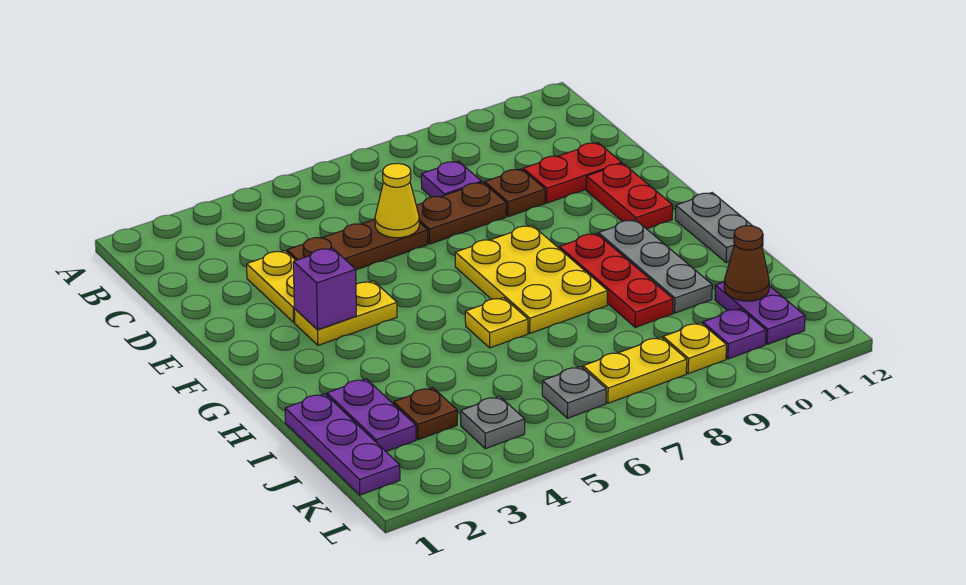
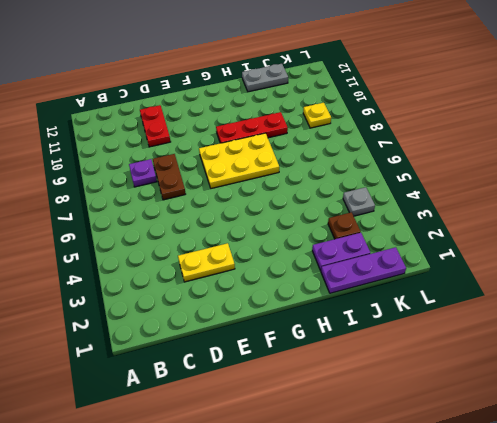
grey 1x2 plate [242,64,288,92] -> grey 1x2 plate moved to [675,193,763,263]
none -> brown 1x3 plate [287,220,428,270]
none -> brown 1x1 plate [485,169,545,217]
none -> red 1x2 plate [586,164,673,229]

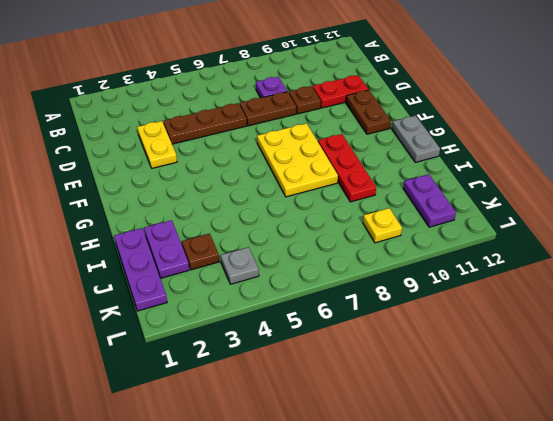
brown 1x2 plate [346,90,391,134] -> red 1x2 plate [586,164,673,229]
none -> yellow 1x2 plate [294,281,397,345]
none -> grey 1x3 plate [598,220,712,313]
none -> yellow 1x1 plate [465,298,528,348]

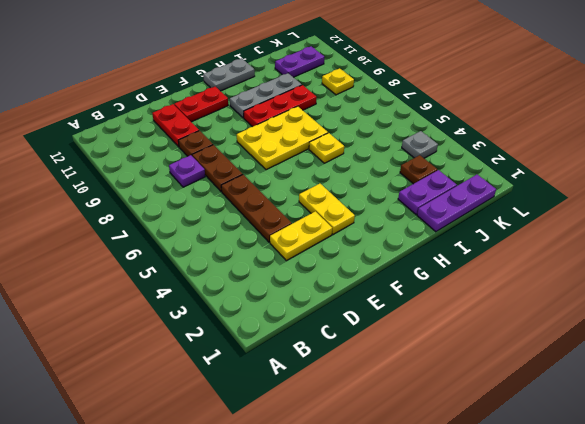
none -> grey 1x1 plate [542,367,606,418]
none -> yellow 1x2 plate [583,337,687,403]
none -> purple 1x1 plate [703,309,766,359]

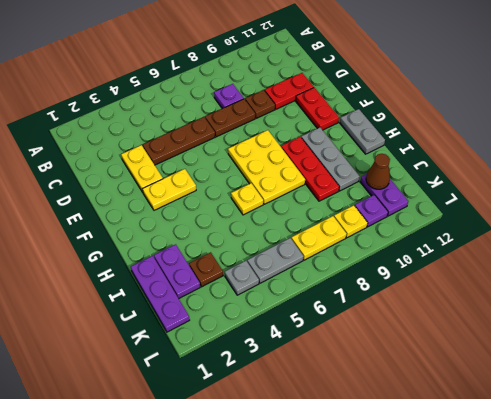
grey 1x2 plate [247,238,304,283] -> grey 1x1 plate [542,367,606,418]
none -> yellow 1x1 cone [375,163,419,238]
none -> purple 1x1 brick [293,248,356,330]

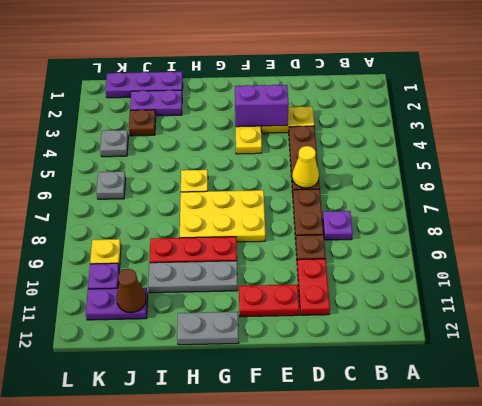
purple 1x2 brick [235,85,289,127] -> purple 1x1 brick [293,248,356,330]
none -> yellow 1x2 plate [583,337,687,403]

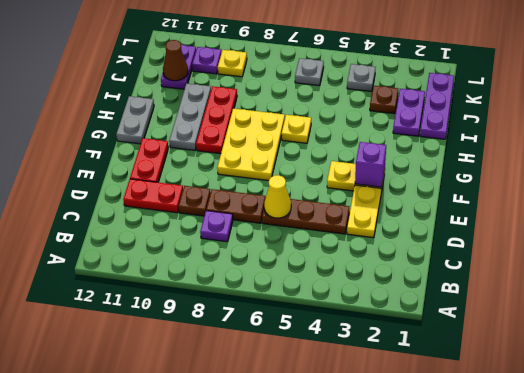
none -> yellow 1x2 plate [583,337,687,403]

